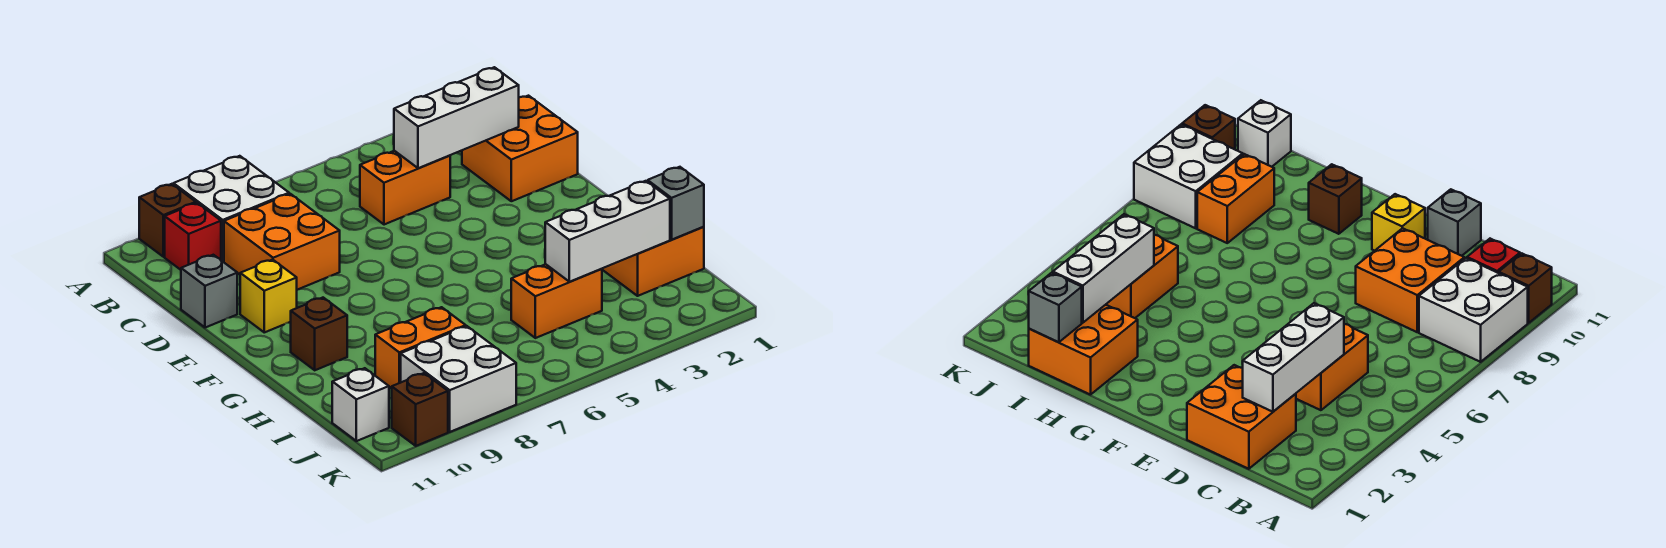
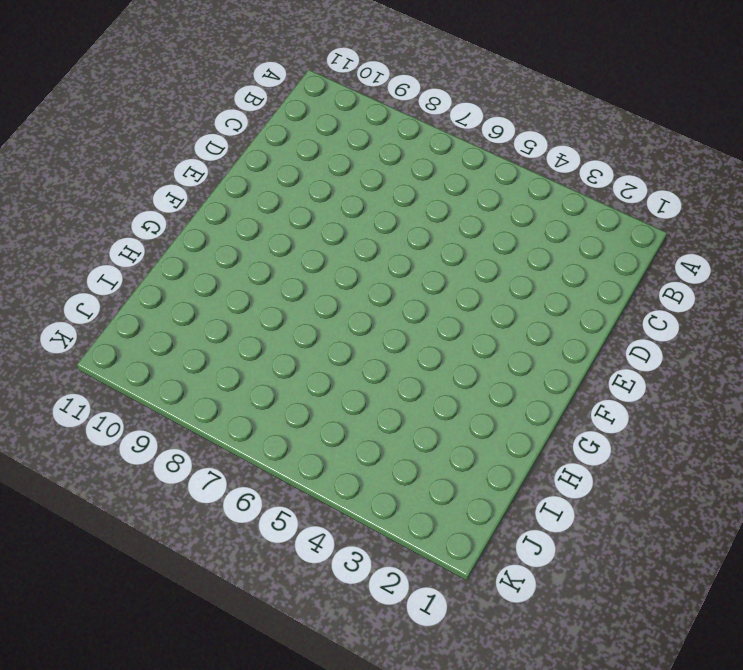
none -> white 2x2 brick [173,156,289,262]
none -> brown 1x1 brick [139,184,196,257]
none -> red 1x1 brick [165,203,221,270]

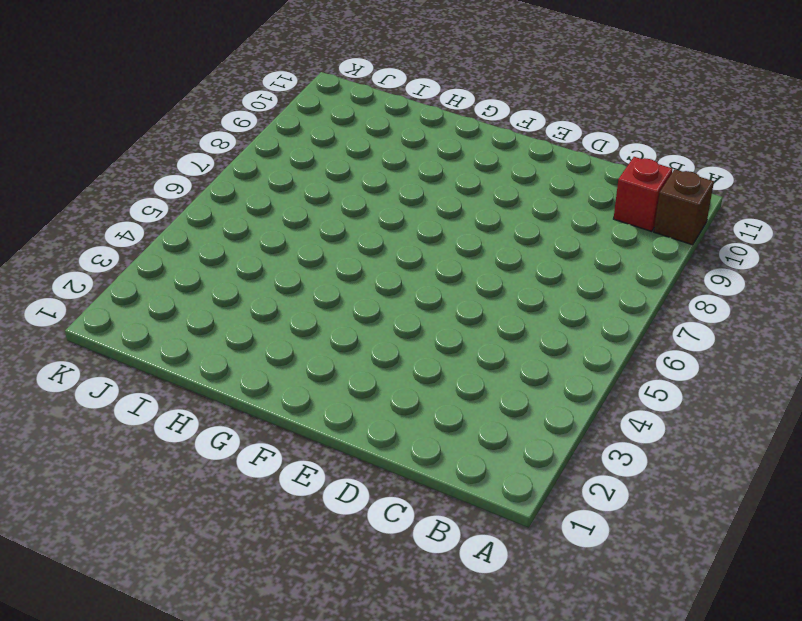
none -> white 2x2 brick [173,156,289,262]
none -> orange 2x2 brick [462,96,578,201]
none -> orange 1x2 brick [360,151,450,225]

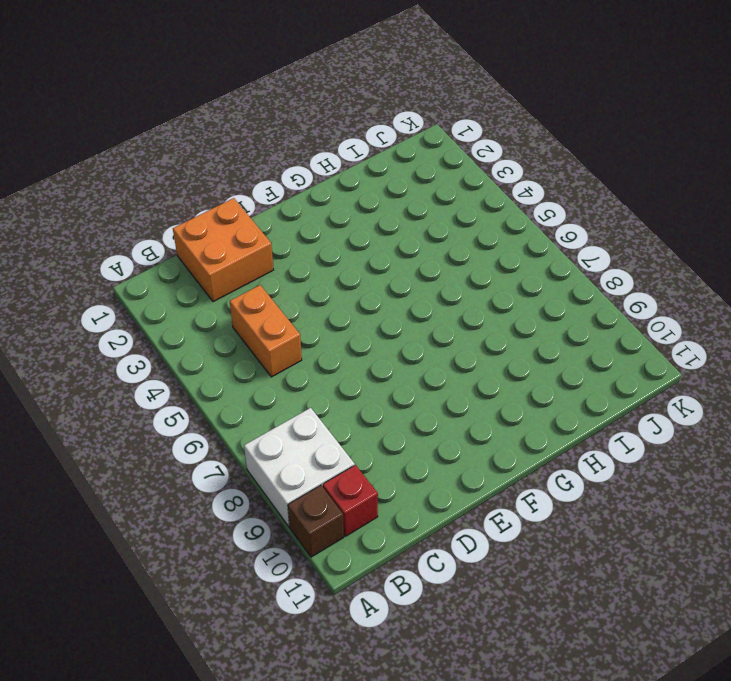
none -> orange 2x2 brick [224,194,340,290]
none -> grey 1x1 brick [181,255,237,328]
none -> yellow 1x1 brick [240,260,297,332]

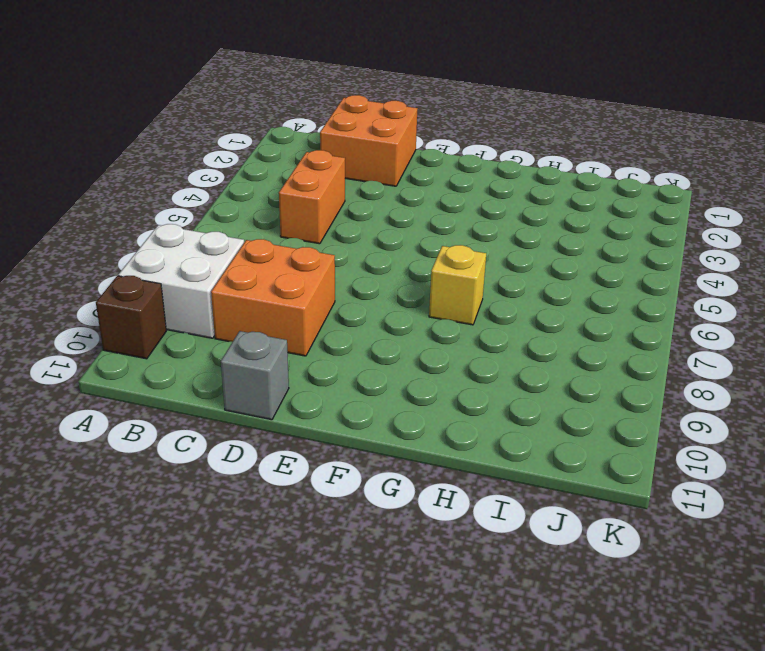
yellow 1x1 brick [429,245,486,325] -> yellow 1x1 brick moved to [240,260,297,332]
none -> red 1x1 brick [165,203,221,270]
none -> brown 1x1 brick [291,298,347,370]
none -> orange 2x2 brick [602,227,704,296]

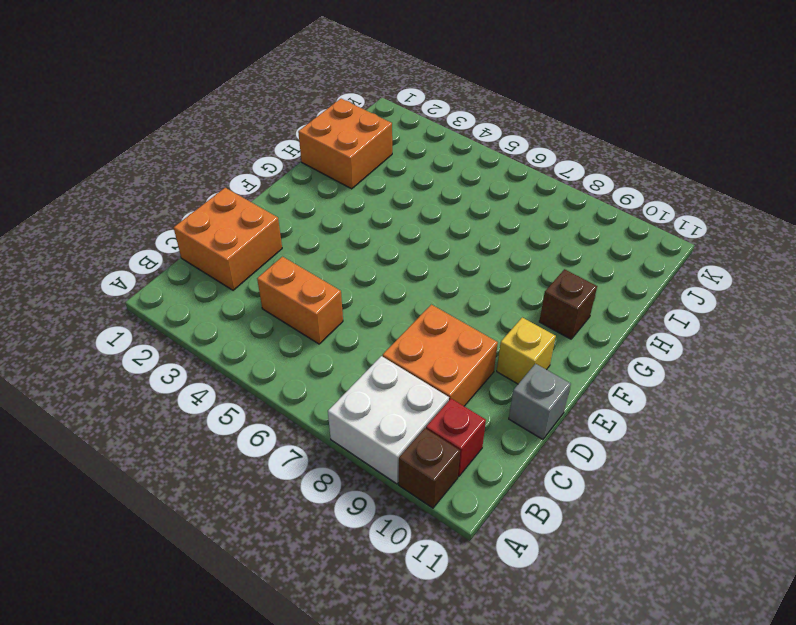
none -> orange 1x2 brick [511,264,602,338]
none -> orange 1x2 brick [375,307,466,388]
none -> white 2x2 brick [401,326,516,432]

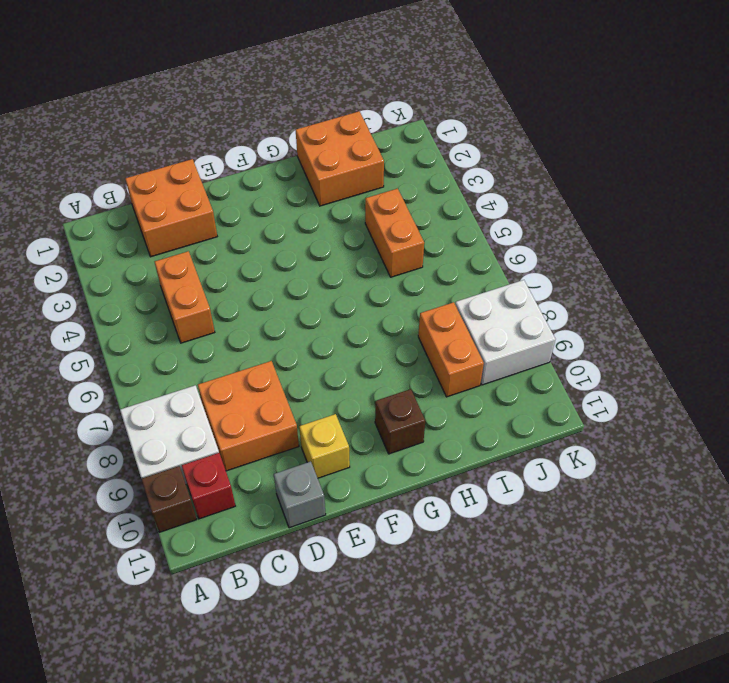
none -> white 1x1 brick [332,368,389,441]
none -> brown 1x1 brick [392,373,448,446]
none -> white 1x3 brick [394,67,519,168]

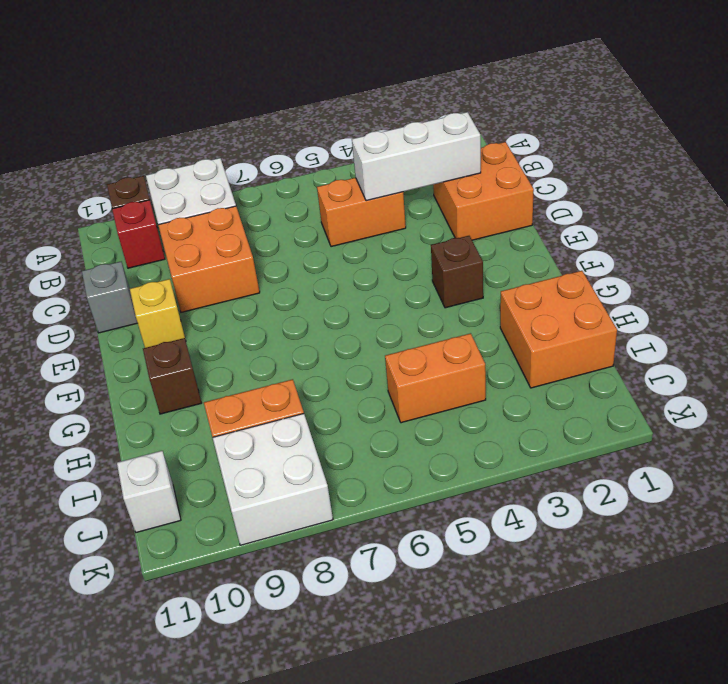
brown 1x1 brick [431,236,483,308] -> brown 1x1 brick moved to [392,373,448,446]
none -> grey 1x1 brick [648,167,704,240]
none -> white 1x3 brick [545,181,670,282]

